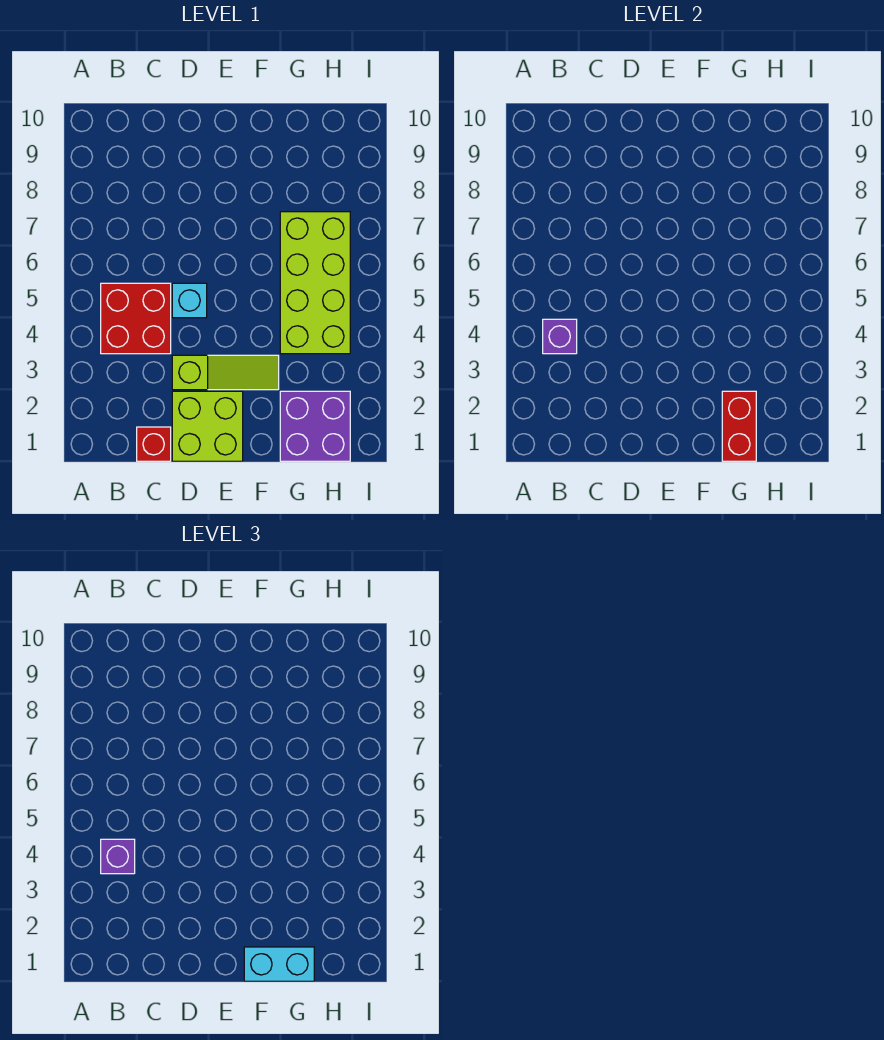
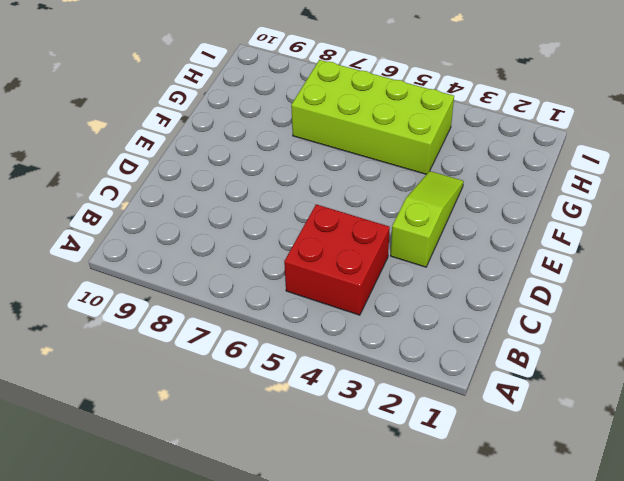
none -> red 1x1 brick [137,427,171,461]
none -> lime 2x2 brick [172,391,243,461]

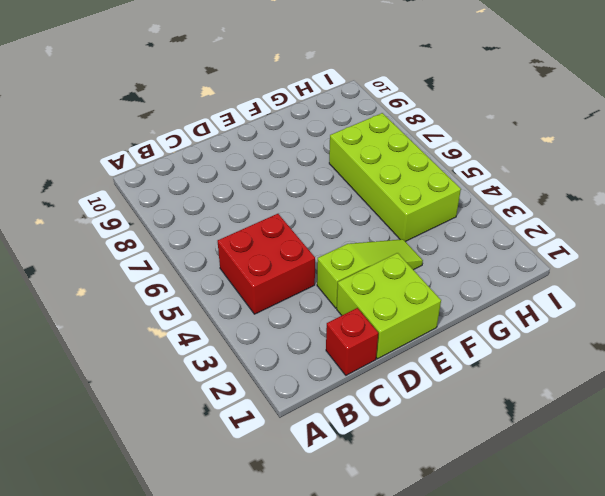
none -> cyan 1x1 brick [172,283,207,318]
none -> purple 2x2 brick [280,391,350,461]

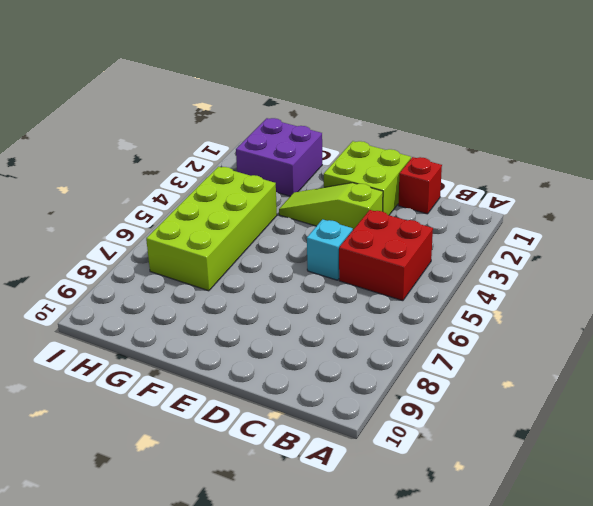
none -> purple 1x1 brick [543,319,577,354]
none -> red 1x2 brick [722,391,756,461]

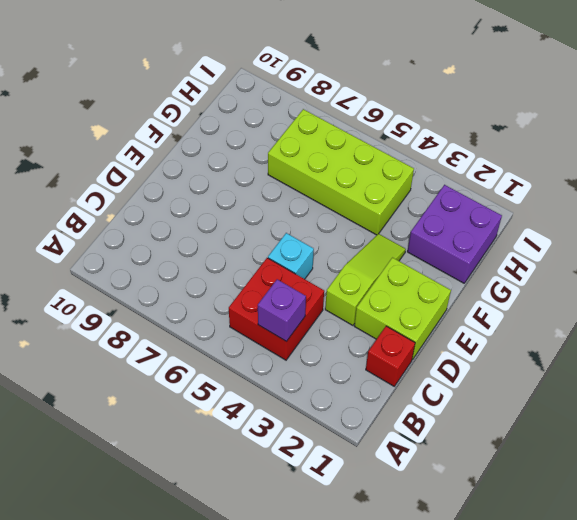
none -> red 1x2 brick [722,391,756,461]
none -> purple 1x1 brick [101,839,135,874]

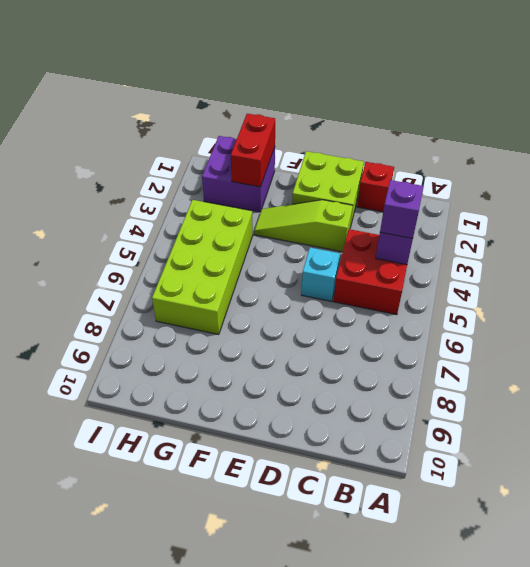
none -> cyan 1x2 brick [244,947,314,981]

